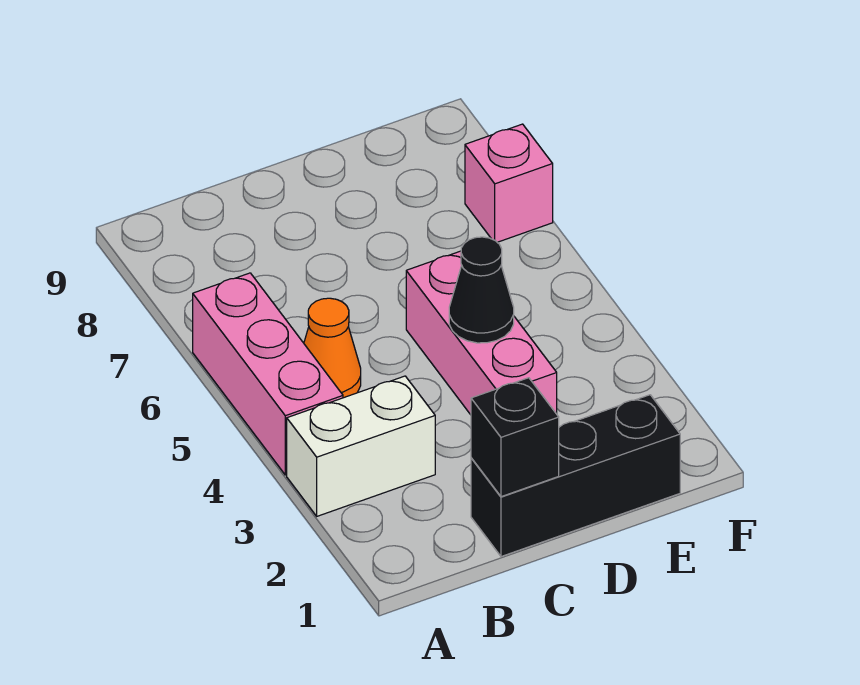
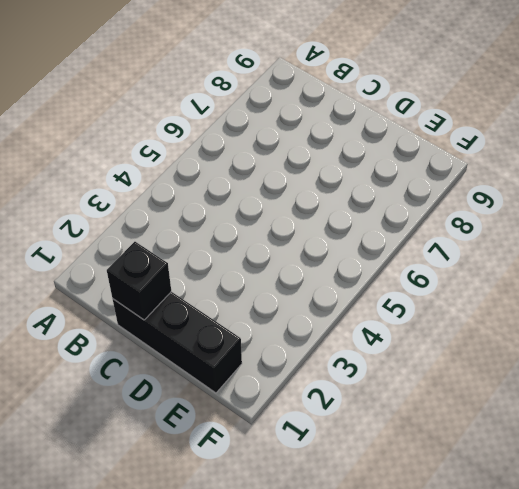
none -> white 1x2 brick [287,376,435,516]
none -> pink 1x3 brick [193,273,343,475]

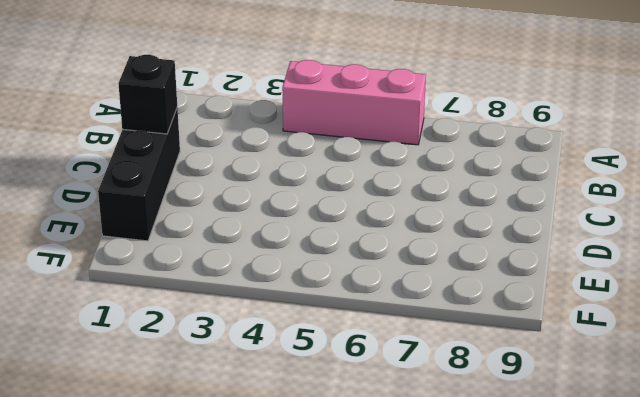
none -> white 1x2 brick [287,376,435,516]
none -> orange 1x1 cone [304,298,361,398]

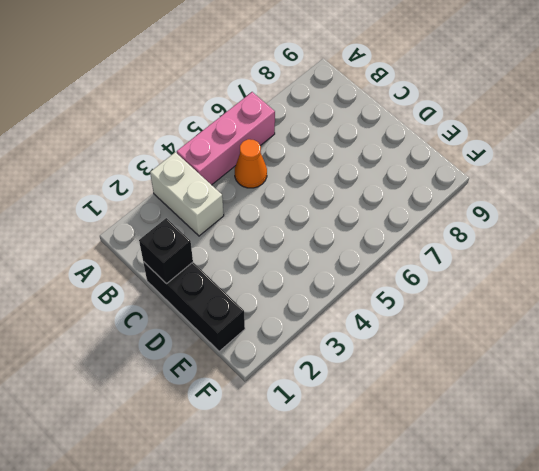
none -> pink 1x3 brick [406,251,557,415]
none -> pink 1x1 brick [465,124,553,242]

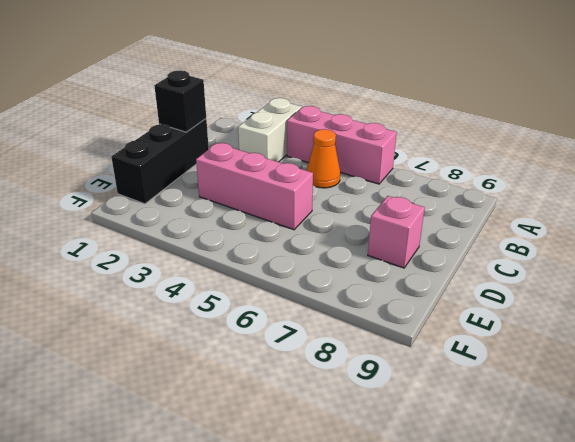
pink 1x1 brick [368,196,425,268] -> pink 1x1 brick moved to [465,124,553,242]
none -> black 1x1 cone [449,237,514,343]

